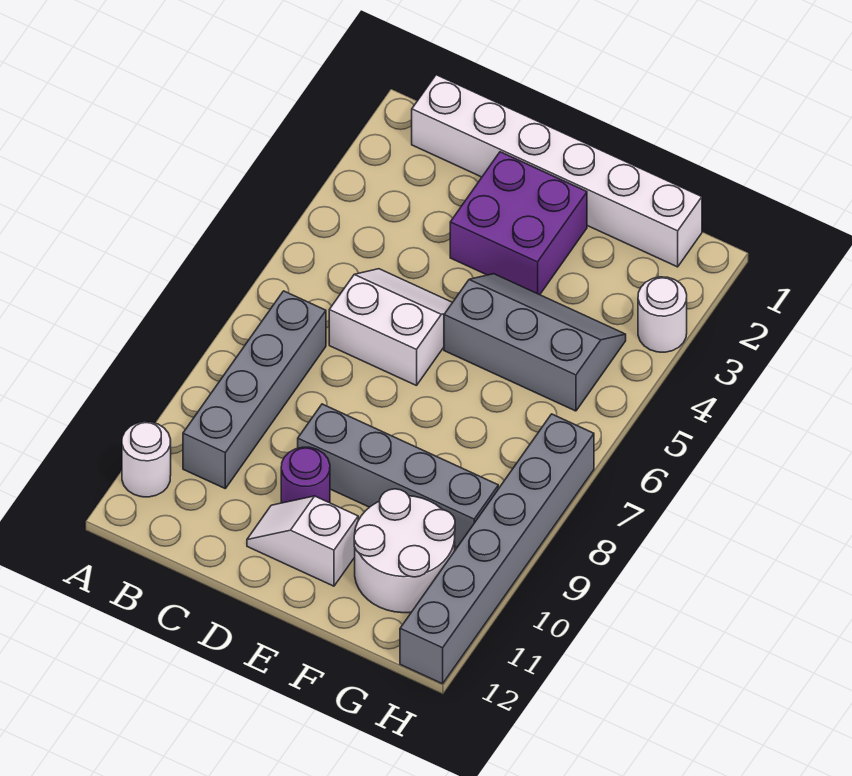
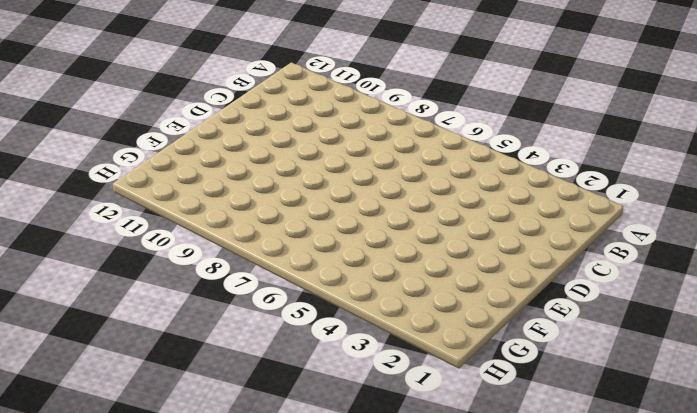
none -> white 1x1 round brick [122,422,171,497]
none -> white 1x6 brick [412,75,702,267]
none -> grey 1x4 brick [183,291,326,488]

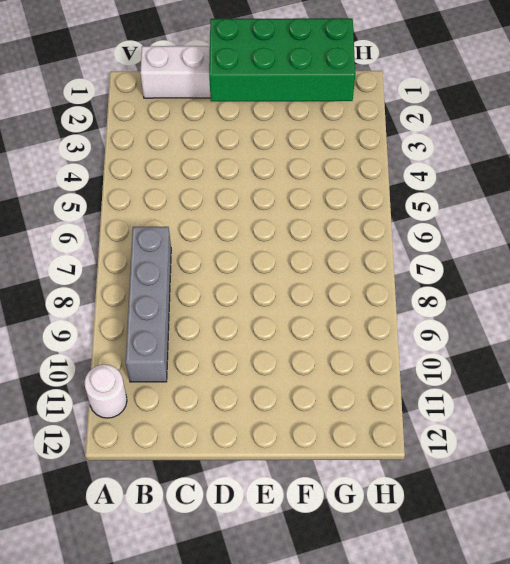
green 2x4 brick [209,18,355,101] -> none
none -> white 2x2 slope [329,269,453,386]
none -> purple 2x2 brick [450,152,587,295]
none -> grey 1x4 brick [298,404,498,547]

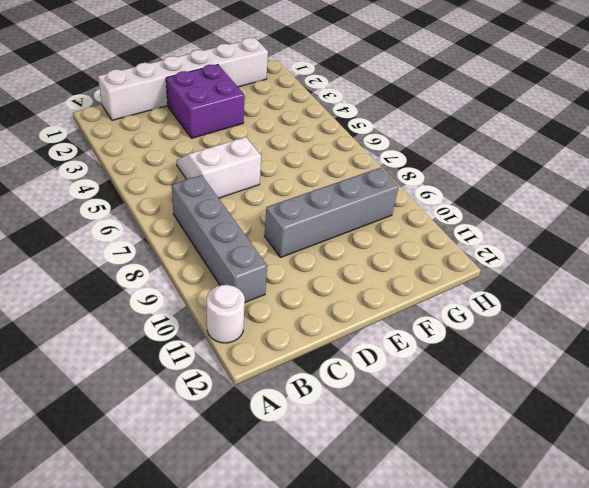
none -> purple 1x1 round brick [281,447,330,503]
none -> white 1x2 slope [247,496,358,586]
none -> grey 2x3 slope [444,274,626,411]

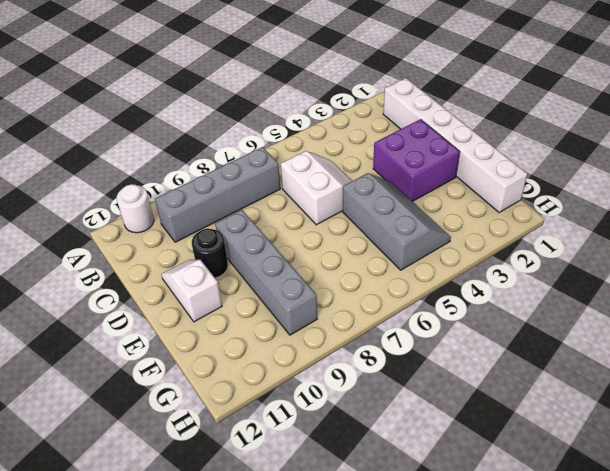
black 1x1 round brick [192,229,228,278] -> purple 1x1 round brick [281,447,330,503]
none -> white 2x2 round brick [354,489,455,613]
none -> white 1x1 round brick [638,277,687,352]
none -> grey 1x6 brick [400,414,594,684]

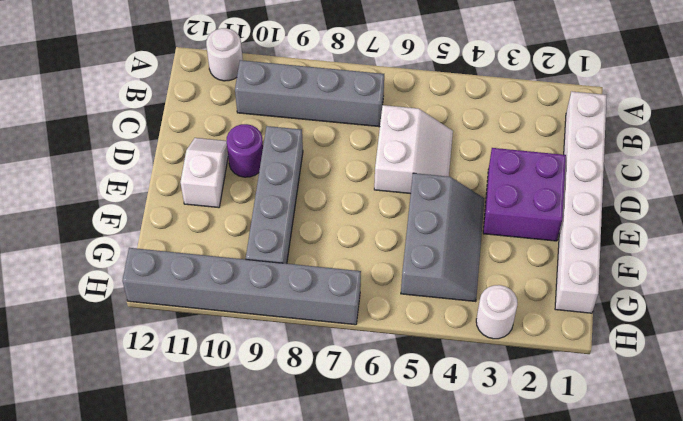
none -> white 2x2 round brick [354,489,455,613]

